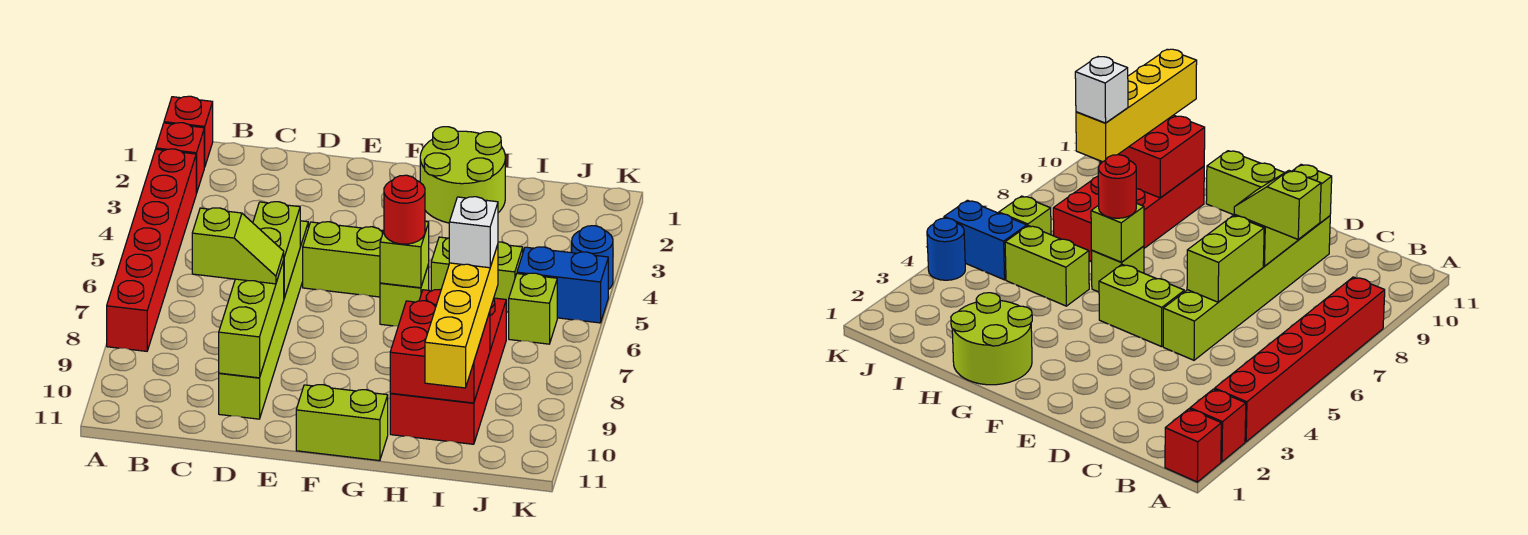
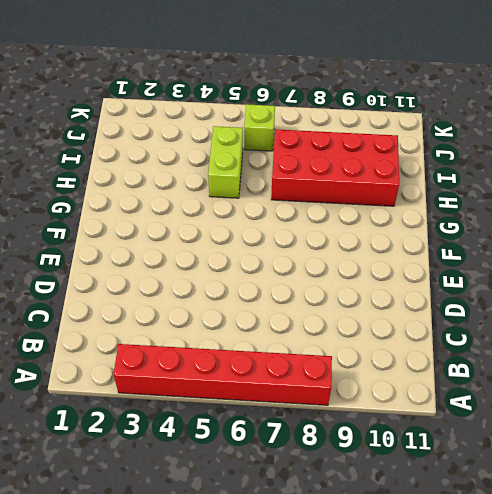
none -> red 1x1 brick [164,96,213,167]
none -> red 1x1 brick [156,123,204,193]
none -> lime 1x6 brick [219,221,308,419]

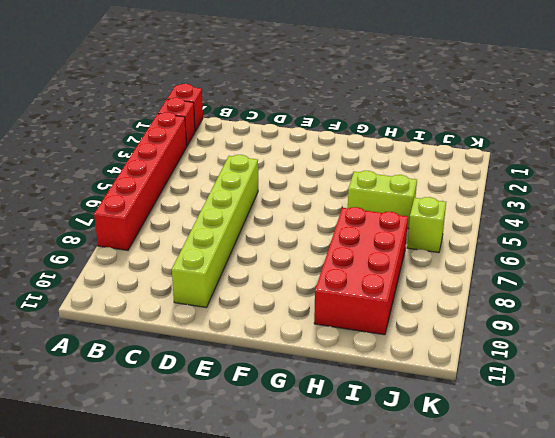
none -> lime 1x2 brick [303,222,383,297]
none -> lime 1x2 brick [296,385,388,461]
none -> lime 2x2 round brick [420,127,505,223]

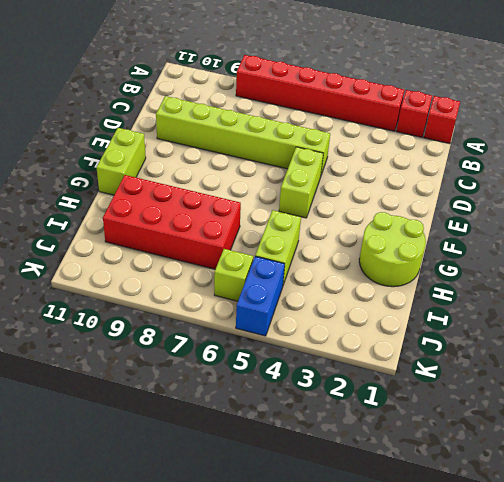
none -> lime 1x1 brick [380,264,429,326]
none -> blue 1x1 round brick [572,226,613,290]
none -> lime 1x2 brick [253,202,300,298]

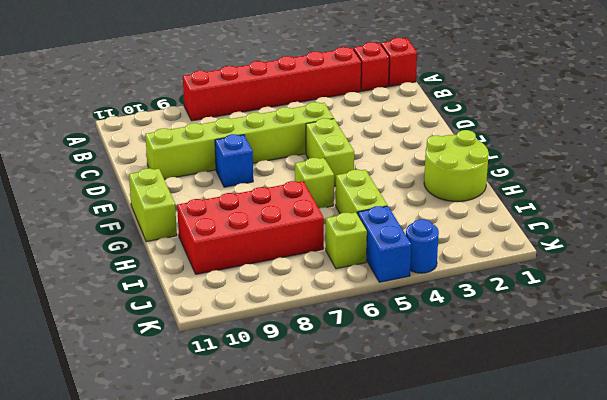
blue 1x1 brick [215,134,253,187] -> none
none -> lime 1x2 brick [253,202,300,298]
none -> lime 1x3 brick [219,261,284,378]
none -> lime 1x1 brick [380,221,429,288]

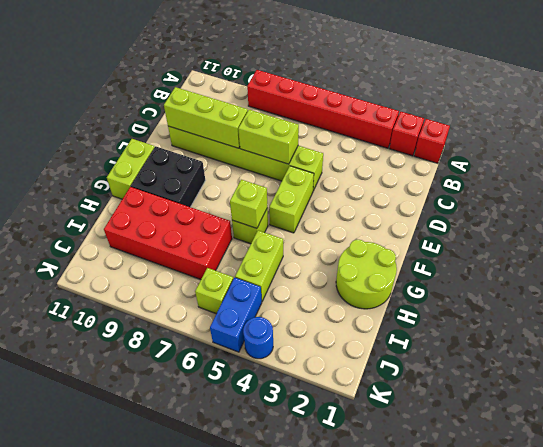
black 2x2 brick [131,146,205,207] -> none
none -> red 2x2 brick [390,301,490,403]
none -> lime 1x2 slope [192,208,284,284]
none -> red 1x1 round brick [384,175,425,244]

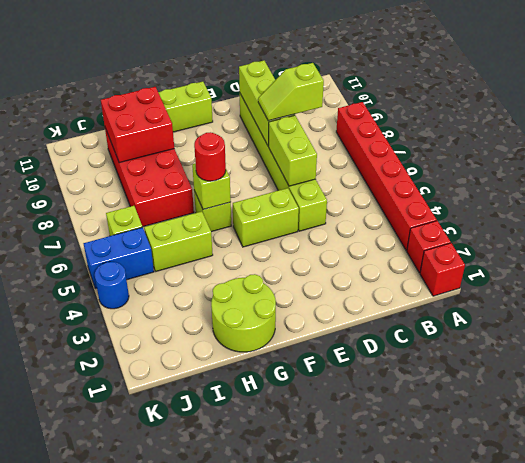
none -> yellow 1x4 brick [425,245,498,388]
none -> white 1x1 brick [449,197,498,268]

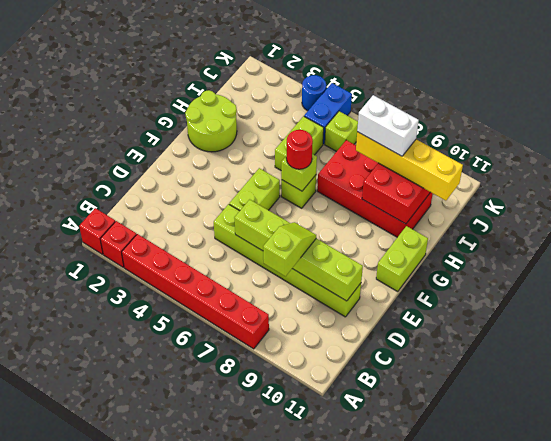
white 1x2 brick [357,95,419,156] -> white 1x1 brick [449,197,498,268]

